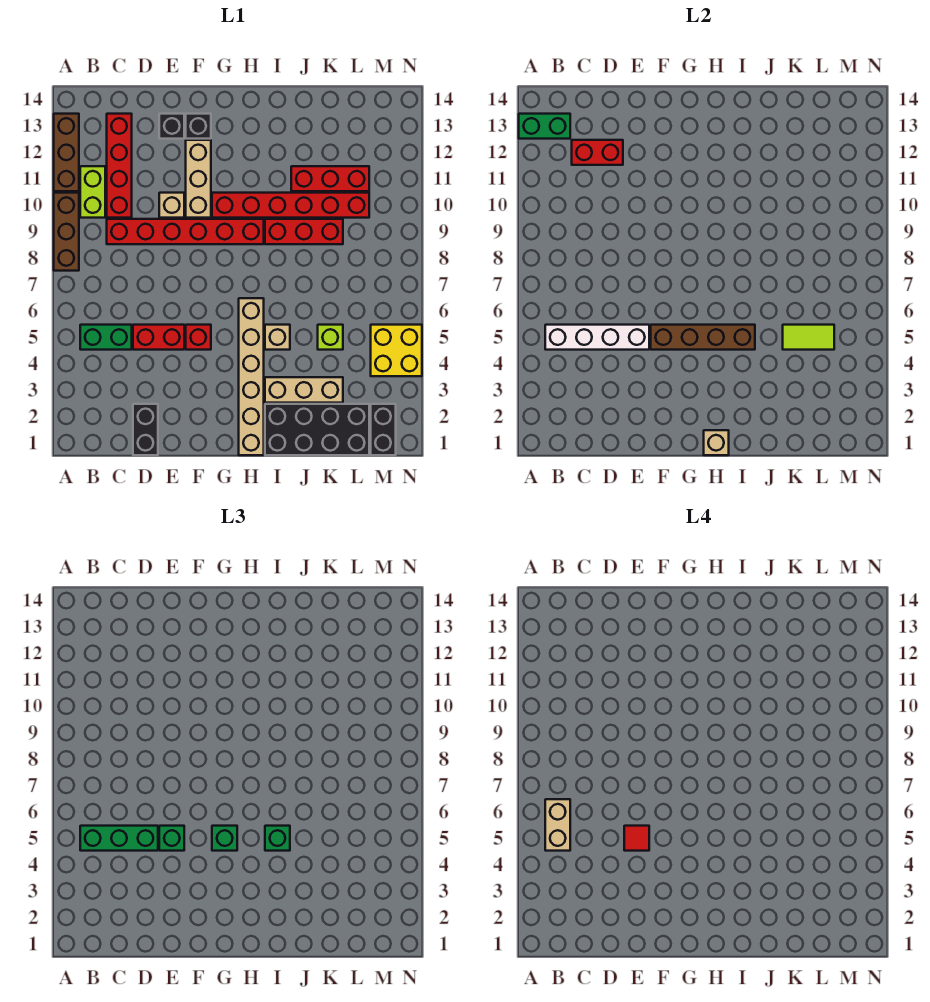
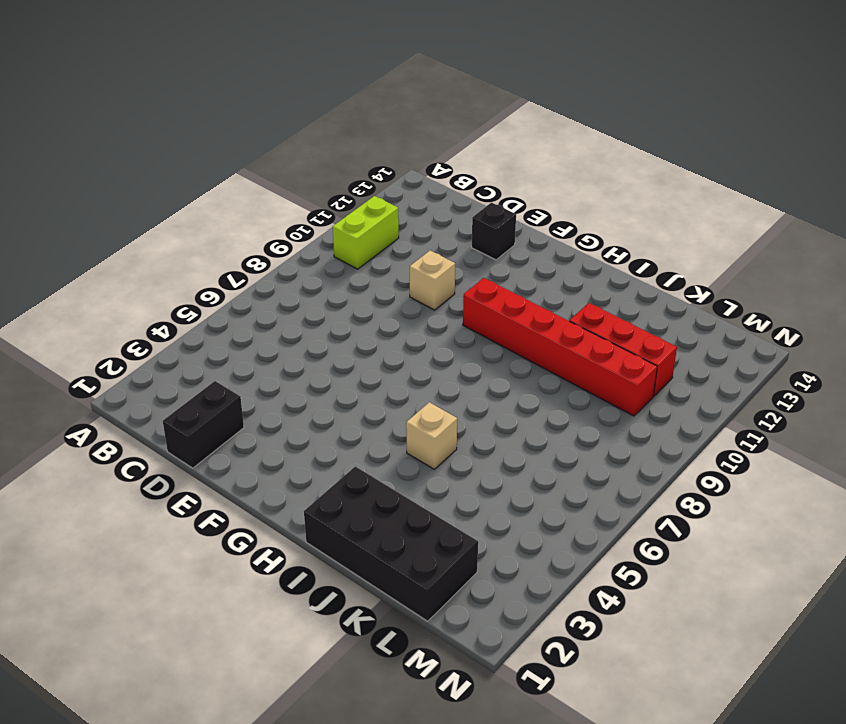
none -> brown 1x3 brick [54,193,79,271]
none -> brown 1x3 brick [54,114,79,191]
none -> green 1x2 brick [80,325,132,350]
none -> red 1x6 brick [107,219,264,244]

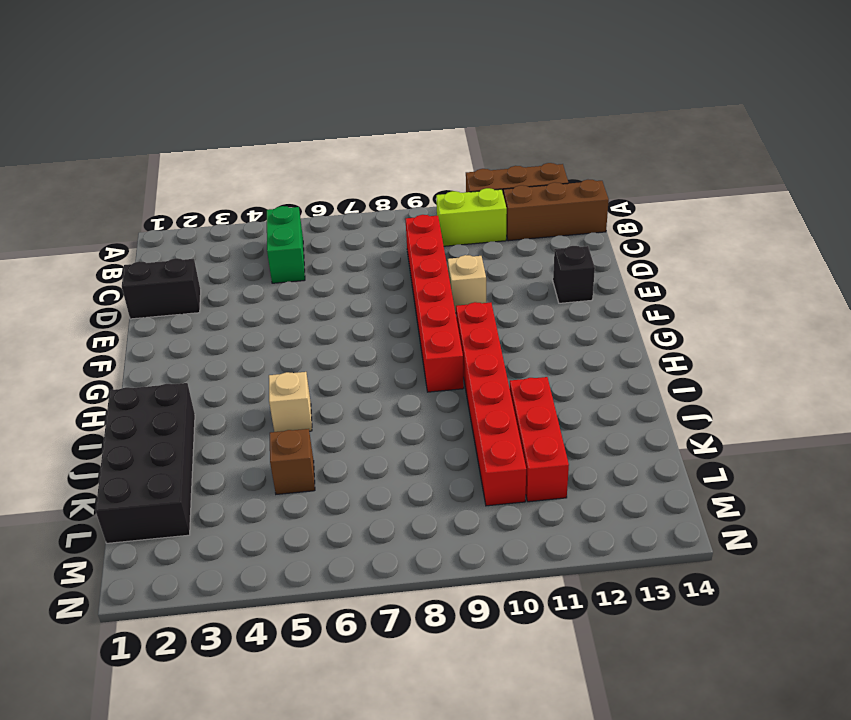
brown 1x3 brick [503,180,609,241] -> brown 1x3 brick moved to [54,193,79,271]
brown 1x1 brick [270,429,315,494] -> lime 1x1 brick [318,325,343,350]
none -> red 1x4 brick [107,114,132,218]
none -> red 1x2 brick [133,325,184,350]
none -> red 1x1 brick [186,325,211,350]
none -> tan 1x3 brick [186,140,211,218]

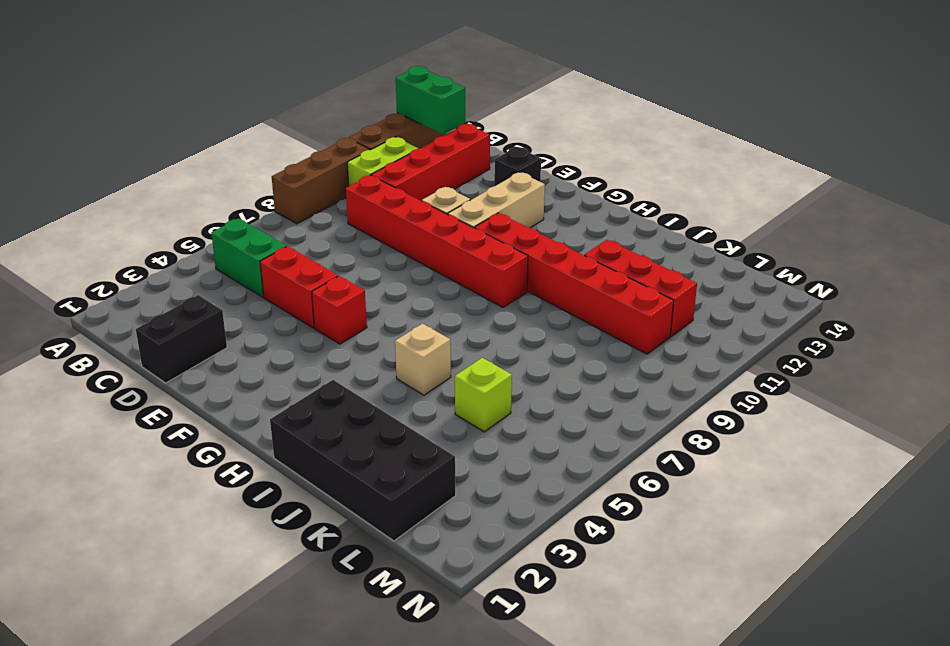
none -> black 1x1 brick [186,114,211,139]
none -> tan 1x6 brick [239,298,264,455]
none -> tan 1x3 brick [265,377,343,403]
none -> red 1x3 brick [265,219,343,244]

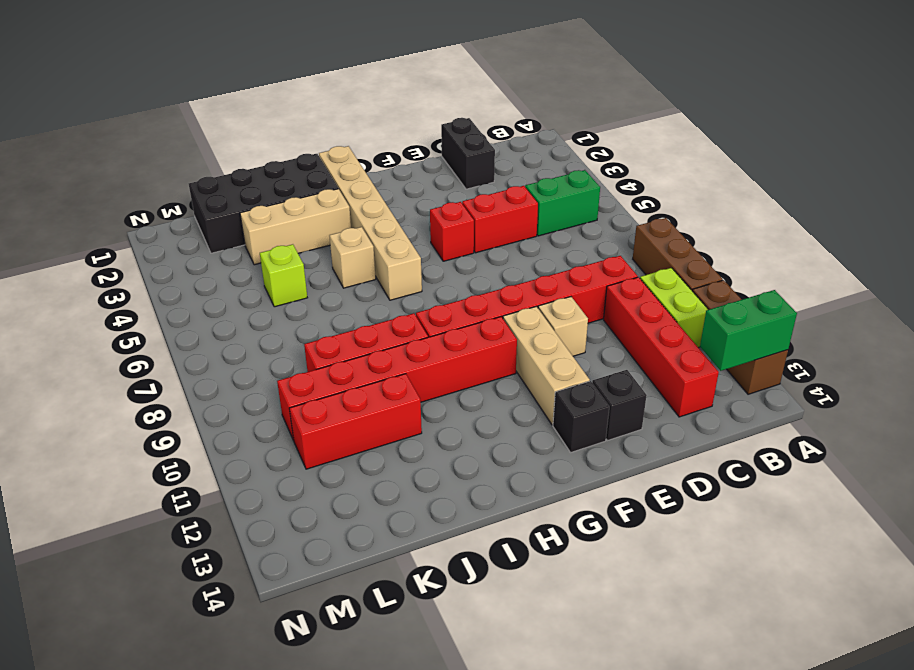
none -> black 1x2 brick [371,404,396,455]
none -> yellow 2x2 brick [371,325,422,376]
none -> white 1x4 brick [545,325,649,350]
none -> red 1x2 brick [572,140,623,165]

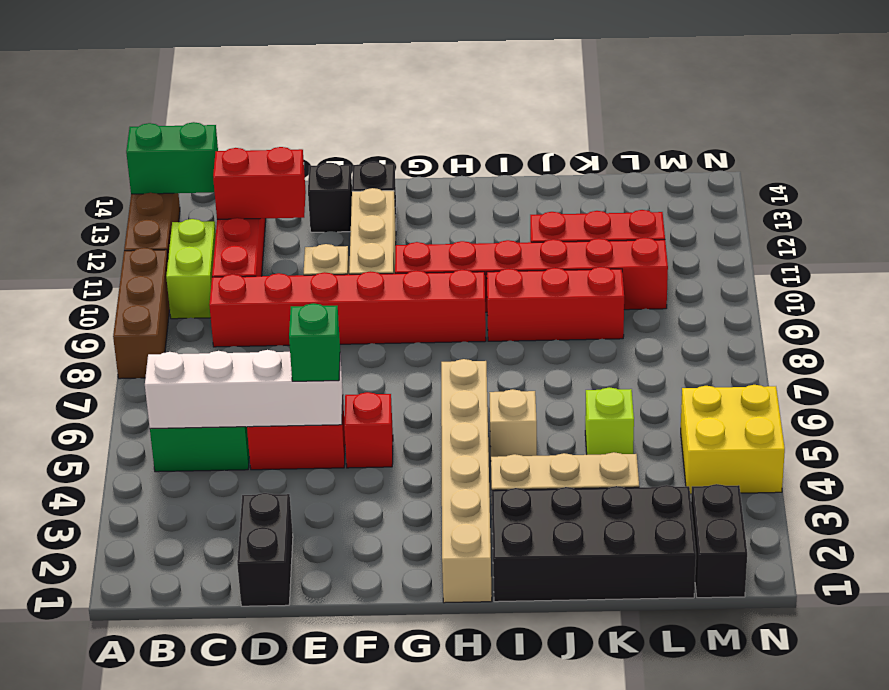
none -> brown 1x4 brick [651,325,755,350]
none -> tan 1x1 brick [704,430,729,455]
none -> lime 1x2 tile [783,325,834,350]
none -> green 1x3 brick [80,826,158,851]

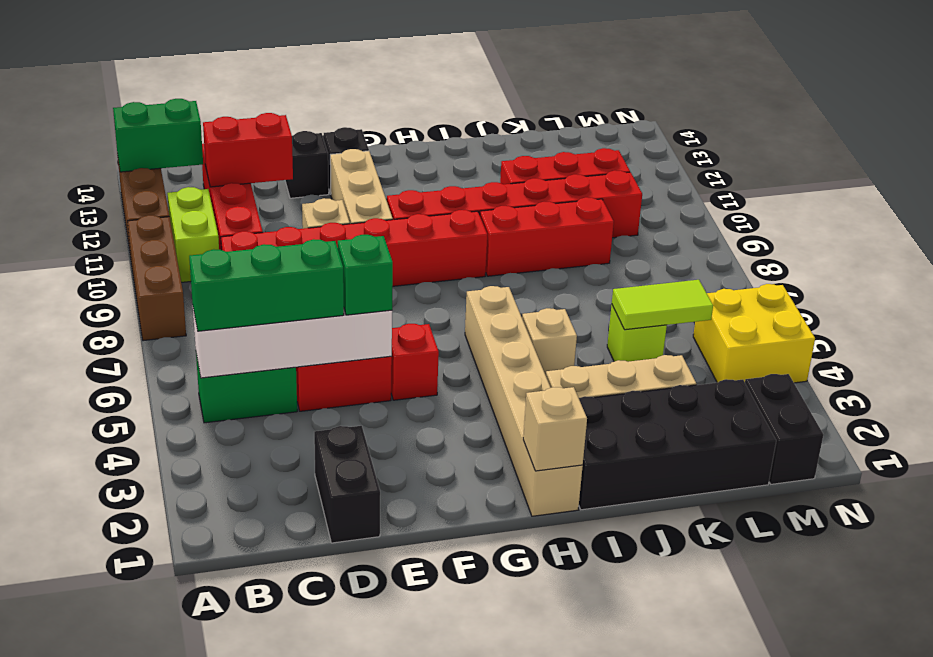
none -> brown 1x4 brick [651,325,755,350]
none -> green 1x1 brick [212,826,237,851]
none -> green 1x1 brick [265,826,290,851]
none -> tan 1x2 brick [545,799,570,851]

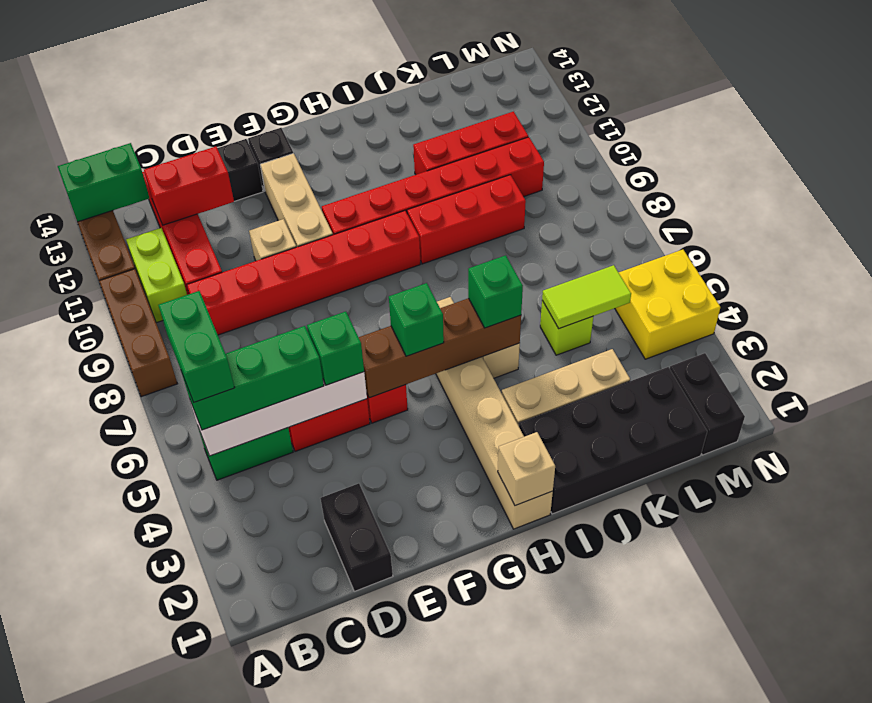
green 1x2 brick [158,291,235,402] -> tan 1x2 brick [545,799,570,851]
none -> red 1x1 tile [624,826,649,851]

